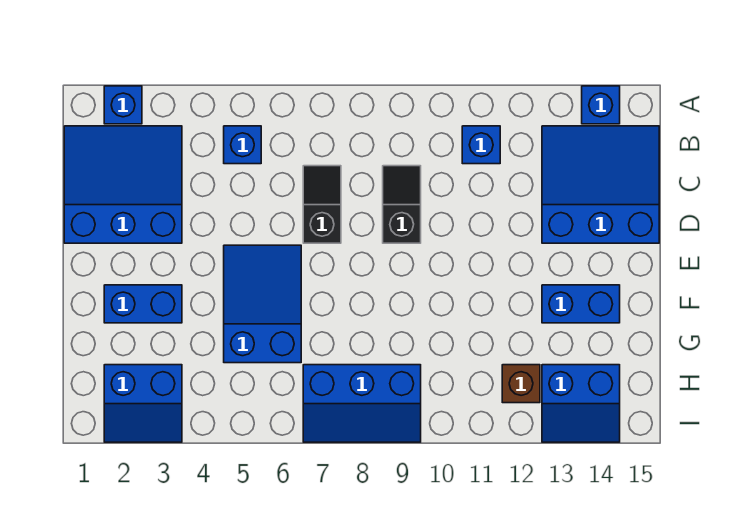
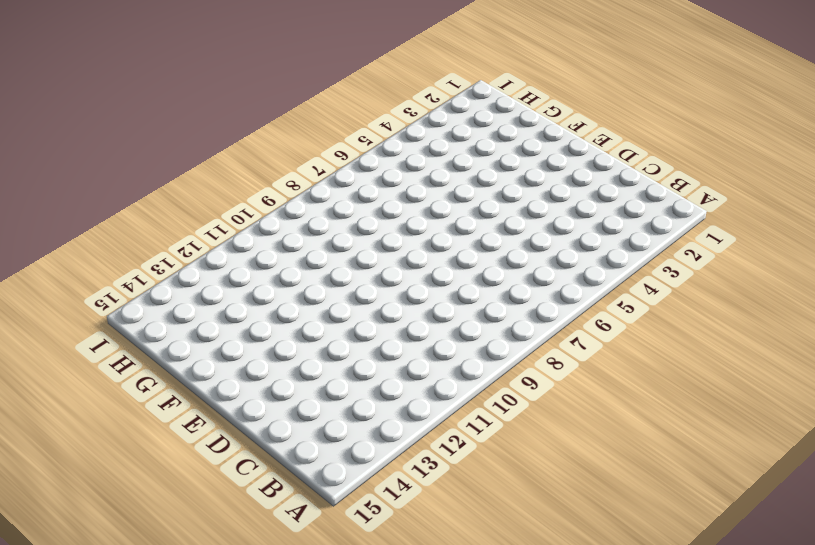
none -> blue 1x1 brick [104,86,142,124]
none -> blue 1x1 brick [582,86,620,124]
none -> blue 3x3 slope [64,126,182,243]

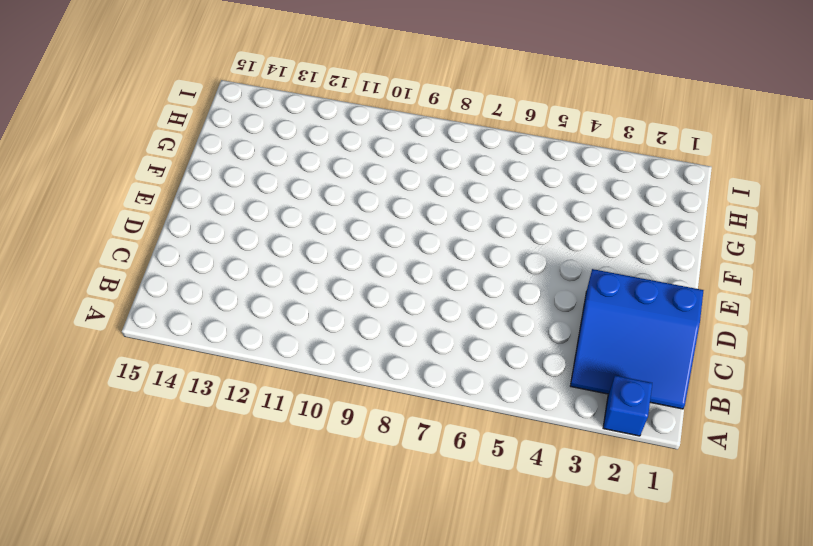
none -> blue 1x1 brick [582,86,620,124]
none -> blue 1x1 brick [224,126,261,164]
none -> blue 1x1 brick [462,126,500,164]

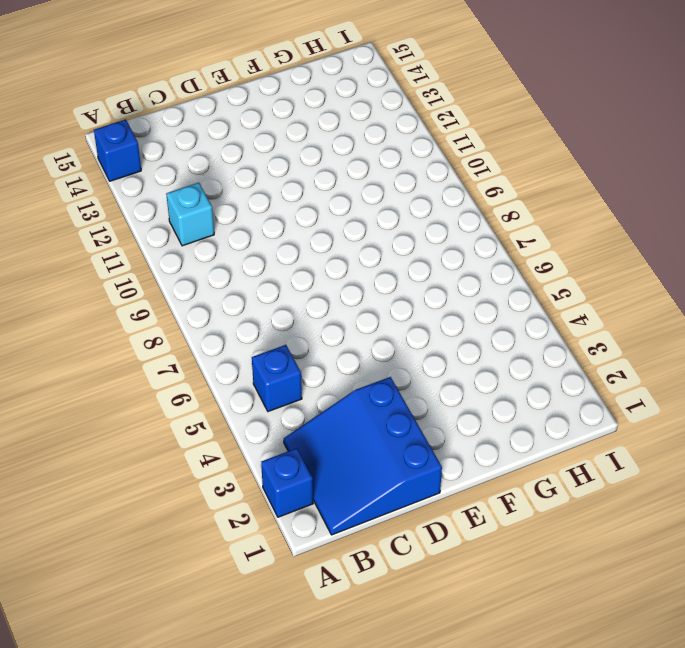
cyan 1x1 brick [166,183,214,246] -> blue 1x1 brick [462,126,500,164]
none -> blue 3x3 slope [542,126,659,243]
none -> black 1x2 slope [303,166,341,243]
none -> black 1x2 slope [383,166,421,243]

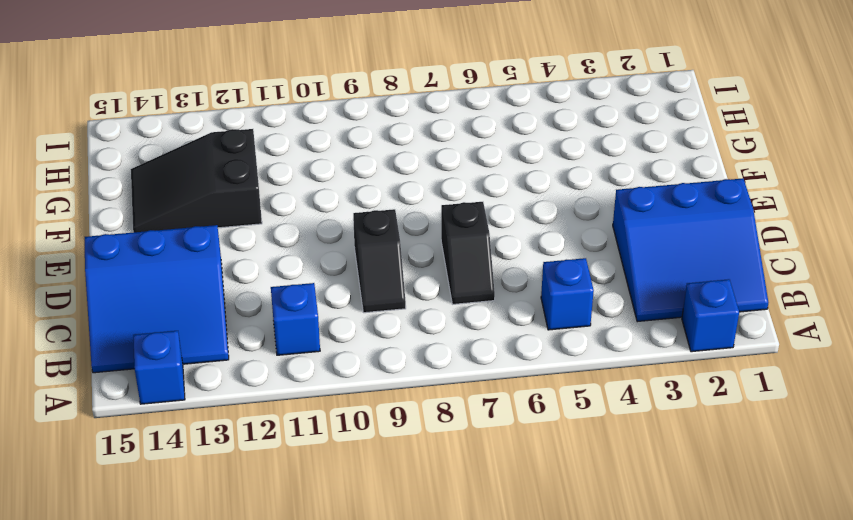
black 2x3 slope [131,129,262,232] -> blue 1x2 brick [542,285,620,323]
none -> blue 2x3 slope [224,245,301,363]
none -> blue 1x2 brick [104,285,182,323]
none -> blue 2x2 slope [104,365,182,442]

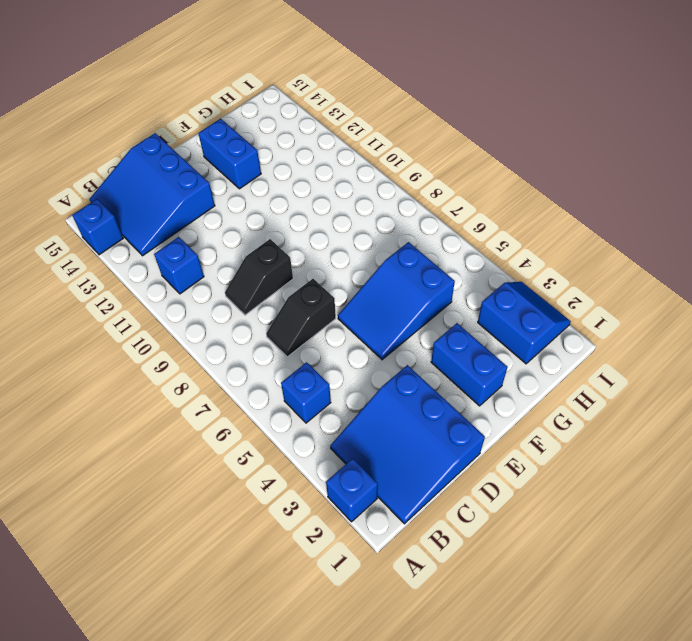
none -> blue 2x3 slope [303,365,421,442]
none -> brown 1x1 brick [502,365,540,403]
none -> blue 2x2 slope [542,365,620,442]

